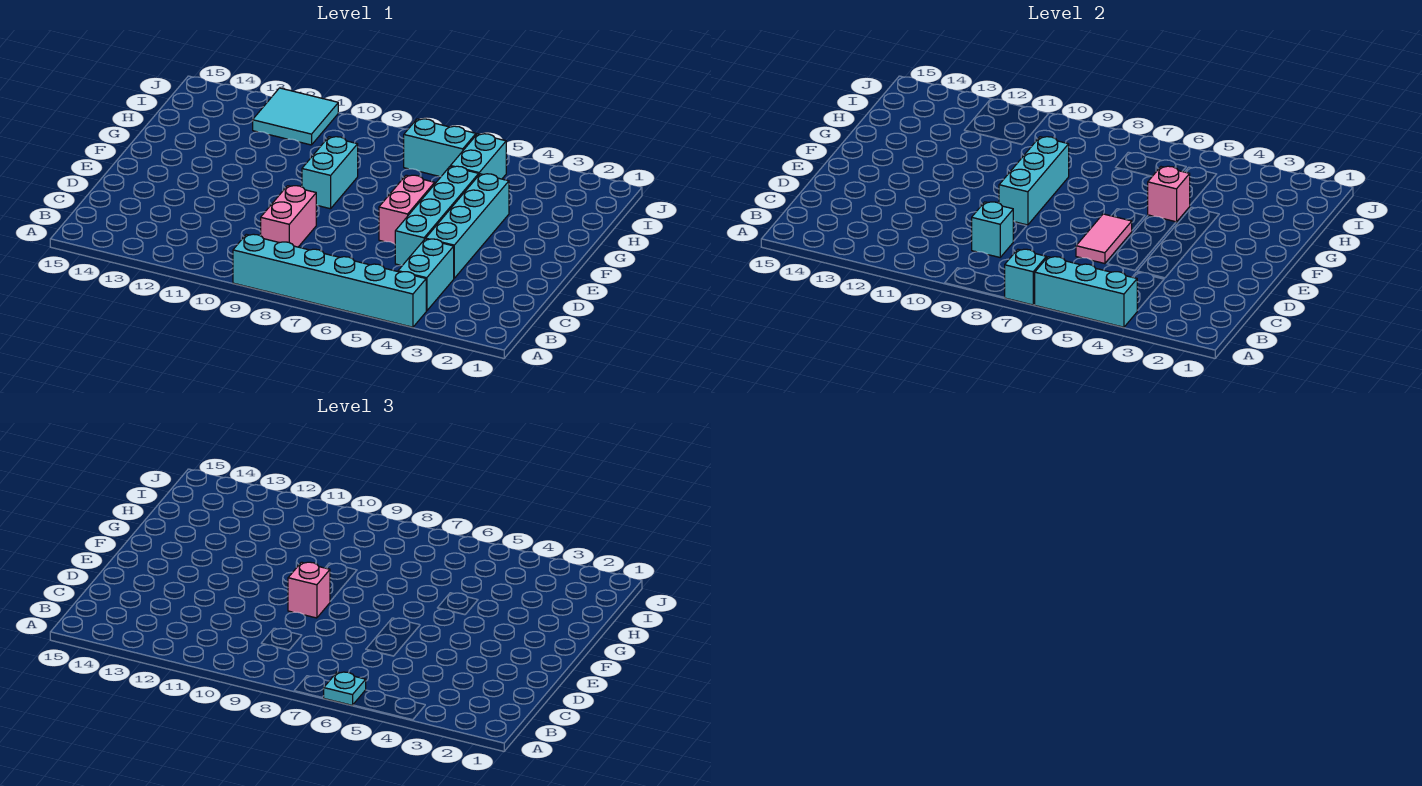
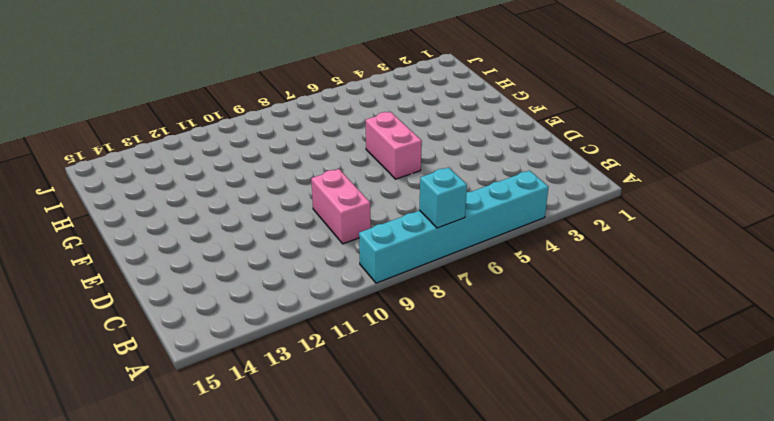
none -> cyan 1x2 brick [398,239,454,311]
none -> cyan 1x4 brick [426,174,509,278]
none -> cyan 1x4 brick [395,166,479,265]

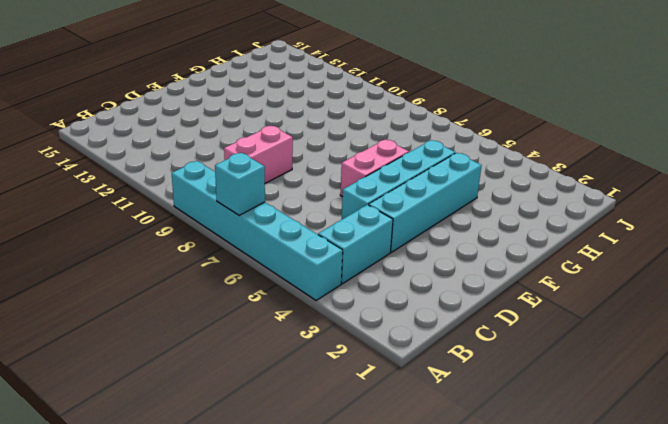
none -> cyan 1x2 brick [302,137,358,209]
none -> cyan 1x2 brick [451,134,506,179]
none -> cyan 1x2 brick [404,119,476,176]

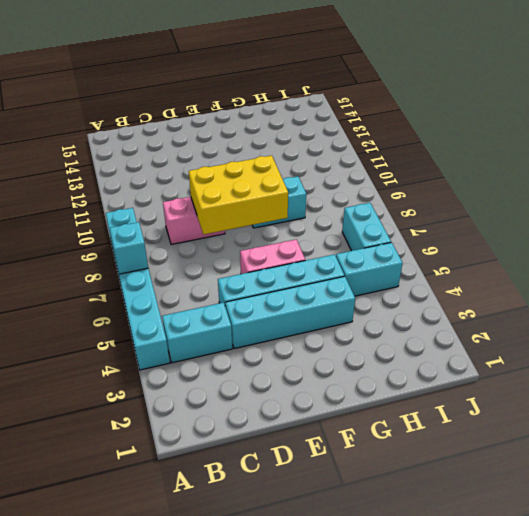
yellow 2x3 brick [189,156,288,235] -> cyan 1x3 brick [999,137,1069,225]
none -> cyan 2x2 tile [253,88,338,145]
none -> cyan 1x3 brick [1035,257,1137,327]
none -> cyan 1x1 brick [972,202,1013,257]

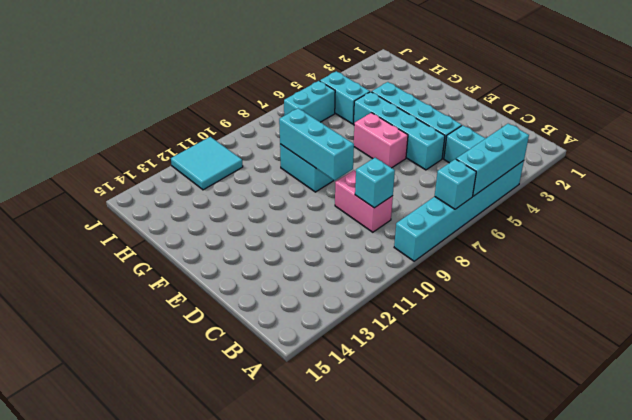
none -> pink 1x2 tile [1076,214,1132,264]
none -> pink 1x1 brick [1148,166,1190,222]
none -> cyan 1x1 plate [324,672,366,705]

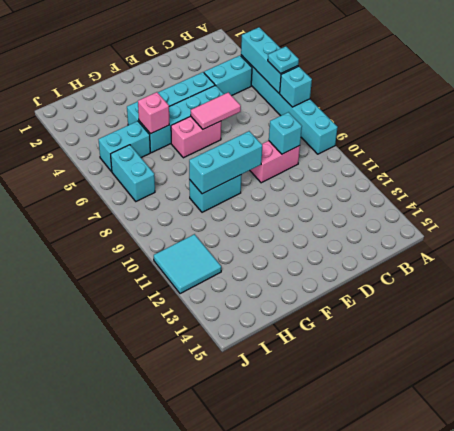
none -> pink 1x1 brick [288,562,330,618]

